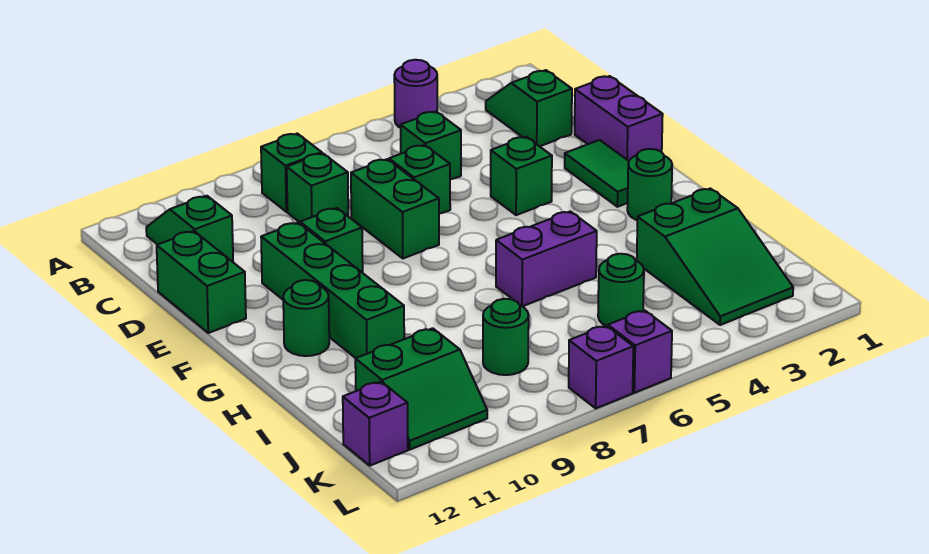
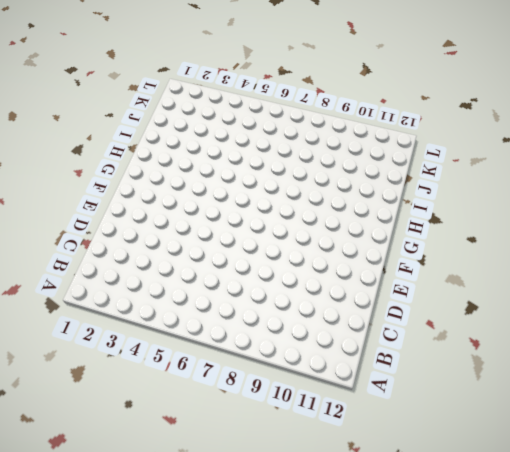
none -> purple 1x1 round brick [394,60,437,128]
none -> green 1x2 slope [486,70,572,146]
none -> green 1x1 brick [261,134,322,212]

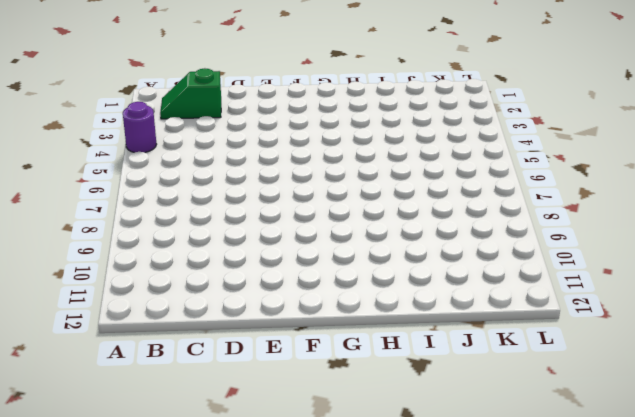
none -> green 1x1 brick [261,134,322,212]
none -> green 1x2 slope [146,196,233,262]
none -> green 1x1 brick [400,112,461,179]

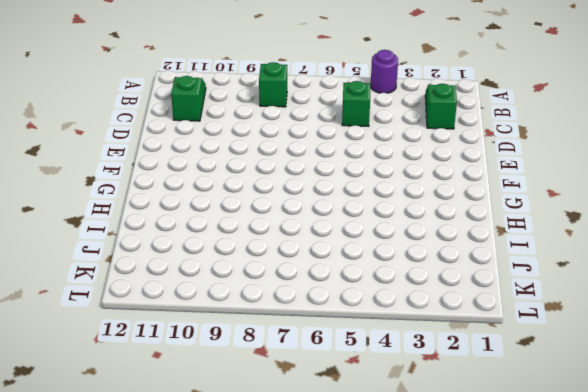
none -> green 1x1 brick [287,153,348,222]
none -> purple 1x2 brick [575,76,663,161]
none -> green 1x1 brick [389,145,450,213]

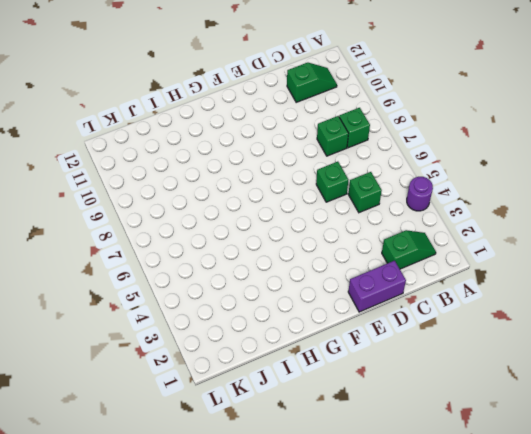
none -> green 1x2 brick [351,159,439,258]
none -> green 1x2 brick [157,231,246,333]
none -> green 1x2 tile [565,140,629,207]

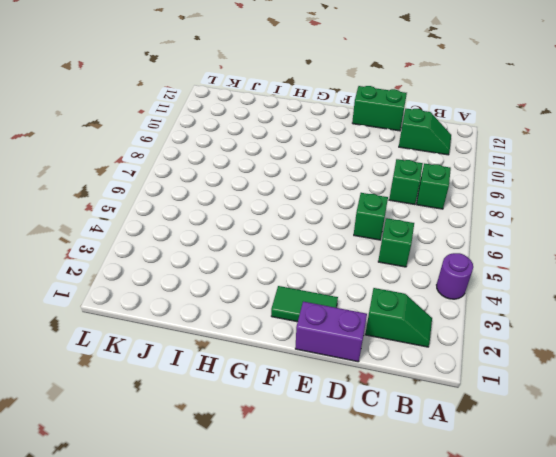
none -> green 1x2 brick [351,159,439,258]
none -> green 1x1 brick [491,137,552,215]
none -> green 1x1 brick [300,208,363,273]

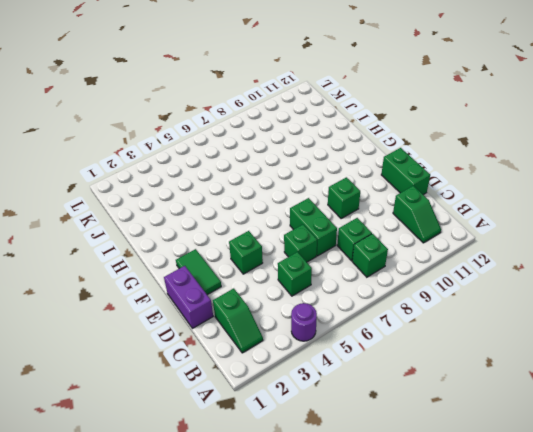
none -> green 1x4 brick [261,223,404,358]
none -> green 1x1 round brick [627,149,672,220]
none -> green 1x1 round brick [283,280,329,356]

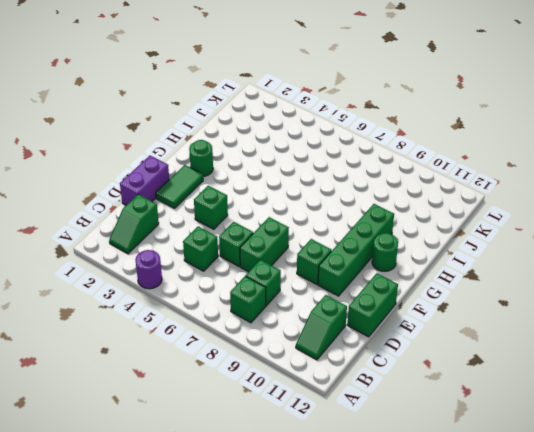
none -> purple 1x2 brick [496,211,597,306]
none -> green 2x3 slope [637,188,793,325]
none -> green 1x1 round brick [598,254,644,327]

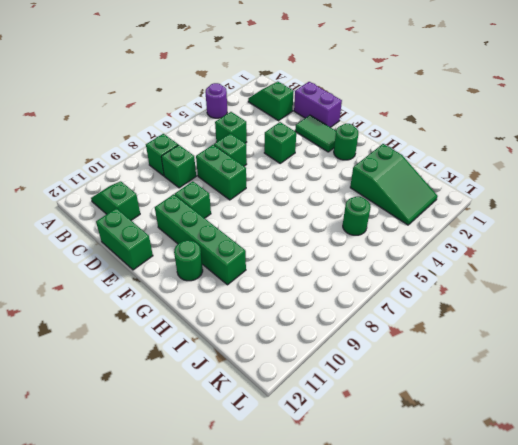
none -> purple 1x2 brick [496,211,597,306]
none -> green 1x1 round brick [483,299,529,375]
none -> green 2x2 slope [355,328,487,449]

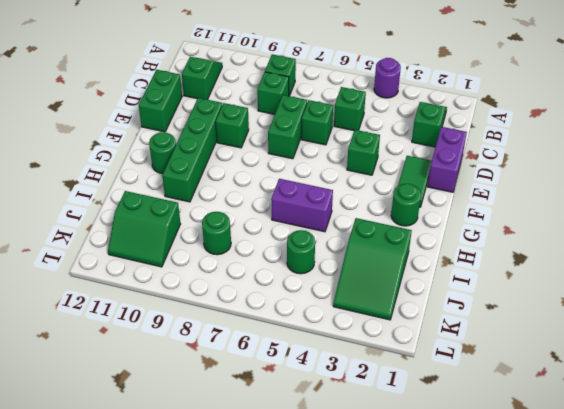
none -> purple 1x1 brick [343,382,408,466]
none -> purple 1x1 brick [608,310,672,393]
none -> purple 1x1 brick [569,326,633,408]

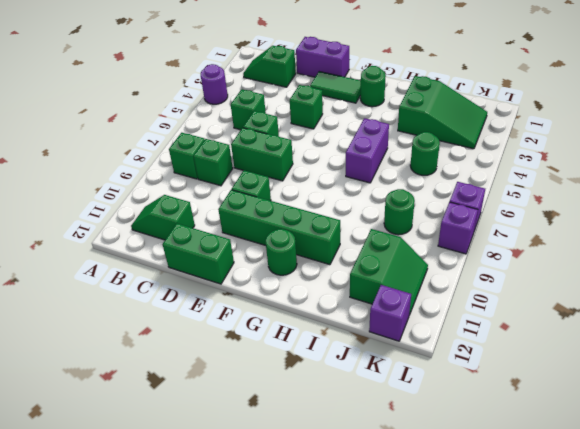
purple 1x1 brick [438,202,478,254] -> purple 1x1 brick moved to [608,310,672,393]

